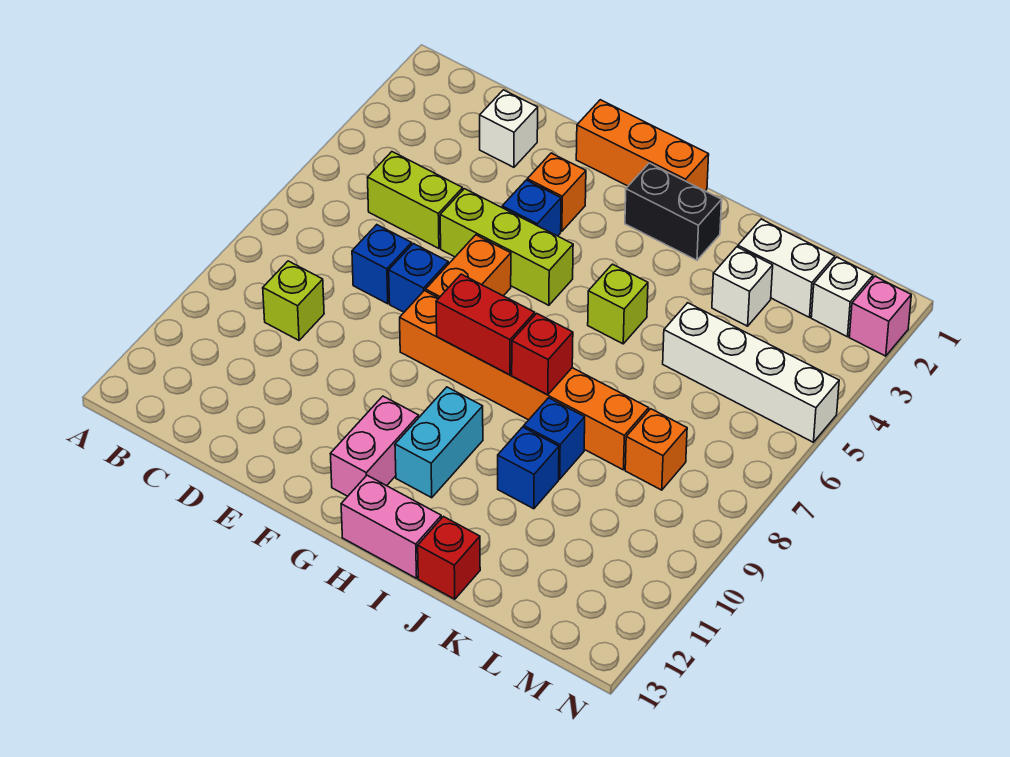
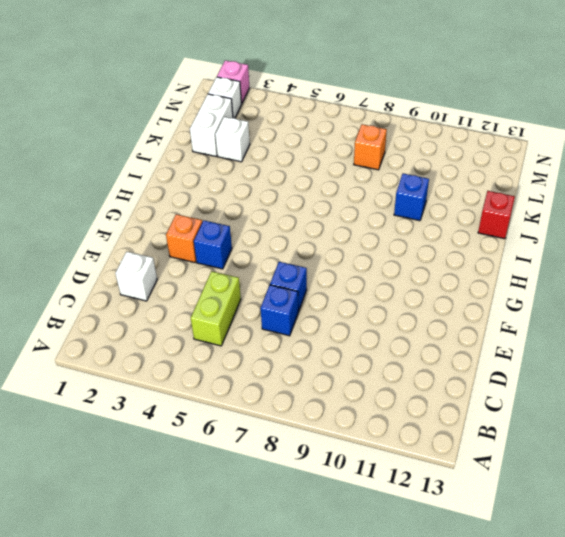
none -> lime 1x1 brick [263,261,324,340]
none -> lime 1x3 brick [440,189,573,305]
none -> orange 1x3 brick [576,100,709,191]

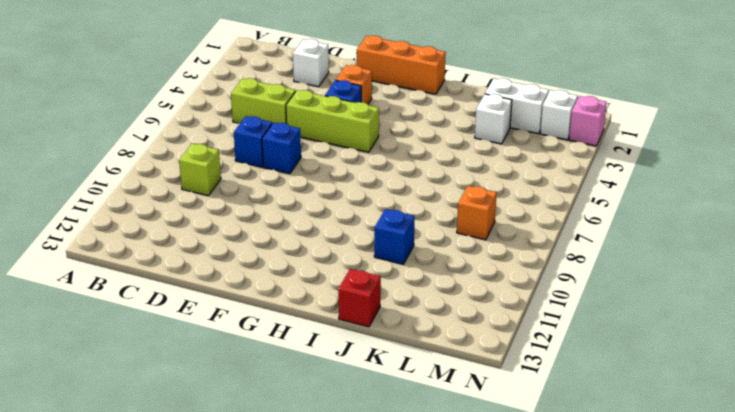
none -> orange 1x2 brick [426,235,511,298]
none -> orange 1x6 brick [400,291,649,470]
none -> pink 1x2 brick [330,396,419,496]

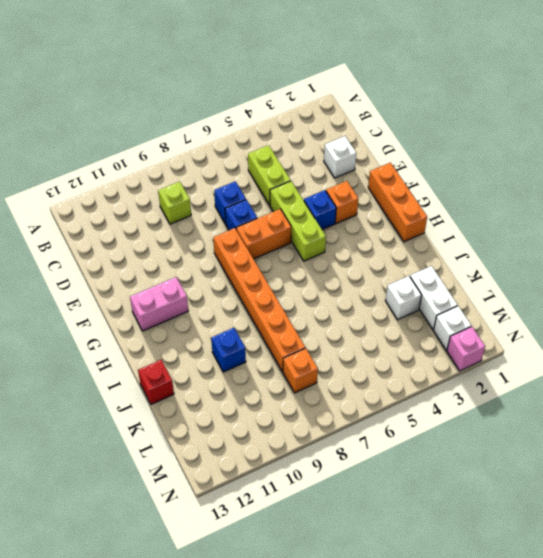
none -> black 1x2 brick [625,163,722,260]
none -> cyan 1x2 brick [395,387,483,498]
none -> pink 1x2 brick [341,475,441,578]

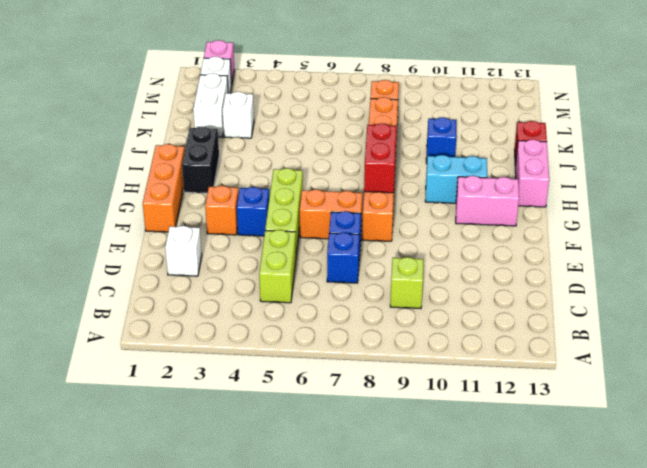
none -> lime 1x1 brick [588,264,648,344]
none -> blue 1x1 brick [524,398,585,479]
none -> white 1x4 brick [663,303,839,442]

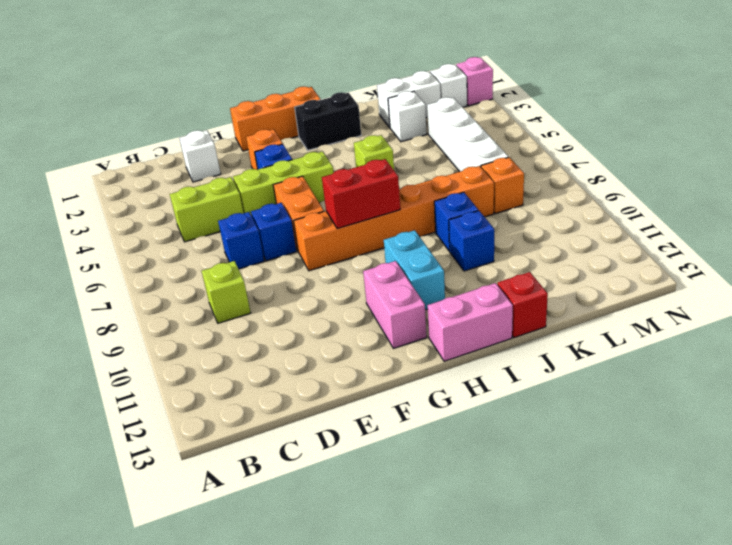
white 1x4 brick [427,97,508,172] -> white 1x4 brick turned to [663,303,839,442]
none -> red 1x1 brick [512,313,573,395]

